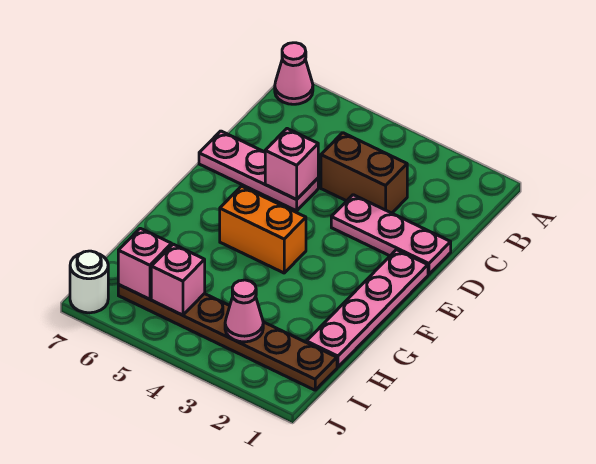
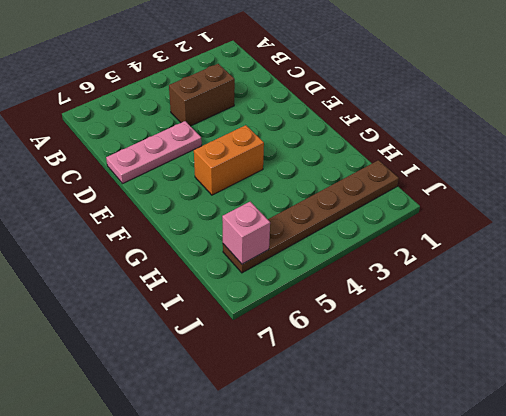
none -> pink 1x1 cone [275,43,313,104]
none -> pink 1x3 plate [331,195,451,274]
none -> pink 1x4 plate [307,250,428,367]

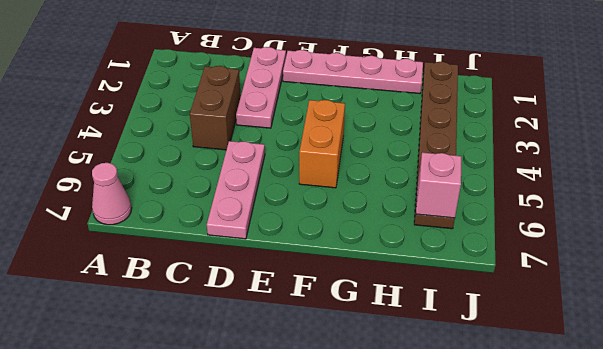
none -> white 1x1 round brick [70,251,108,313]
none -> pink 1x1 brick [265,129,318,199]
none -> pink 1x1 cone [225,280,263,342]

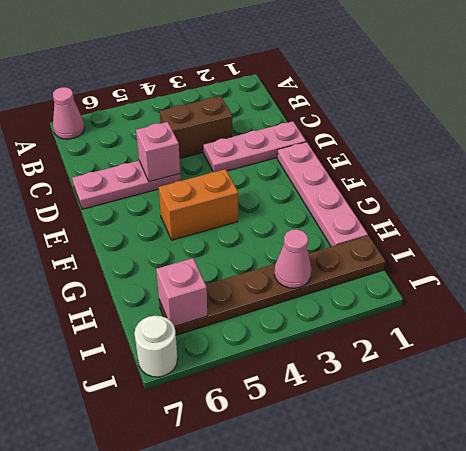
none -> pink 1x1 brick [151,244,205,315]

